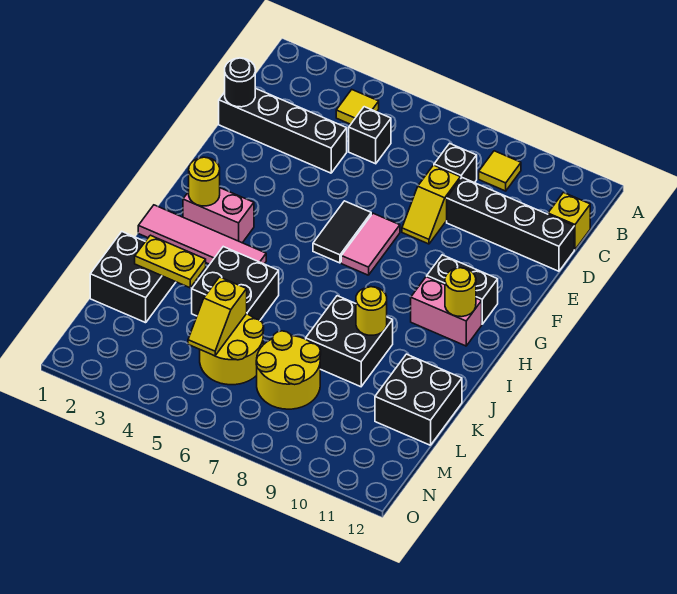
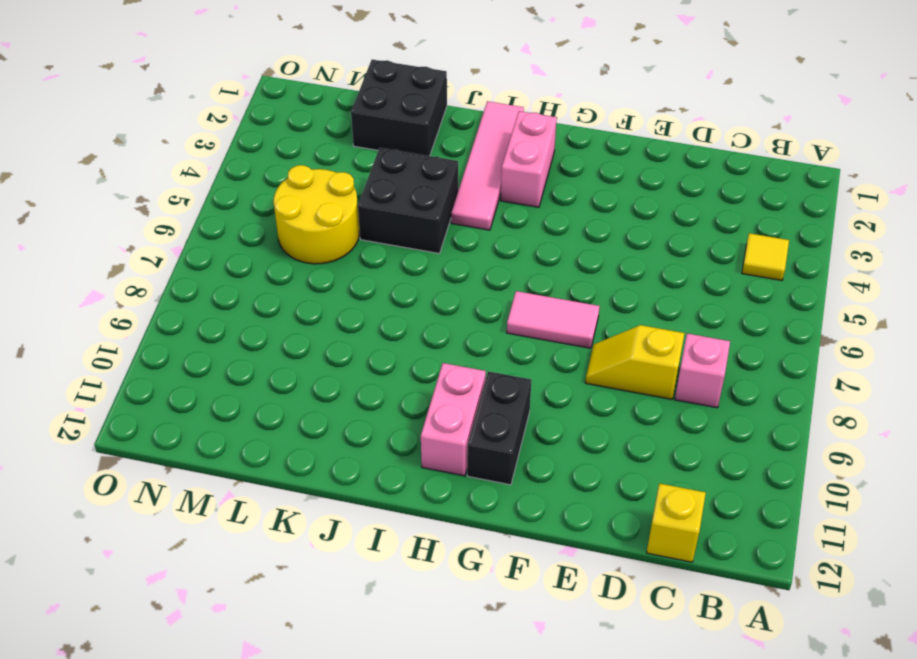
pink 1x1 brick [675,334,730,408] -> black 1x1 brick [434,143,477,183]
none -> yellow 1x1 tile [479,151,521,191]
none -> black 1x1 brick [349,107,391,164]
none -> black 1x4 brick [219,88,347,173]

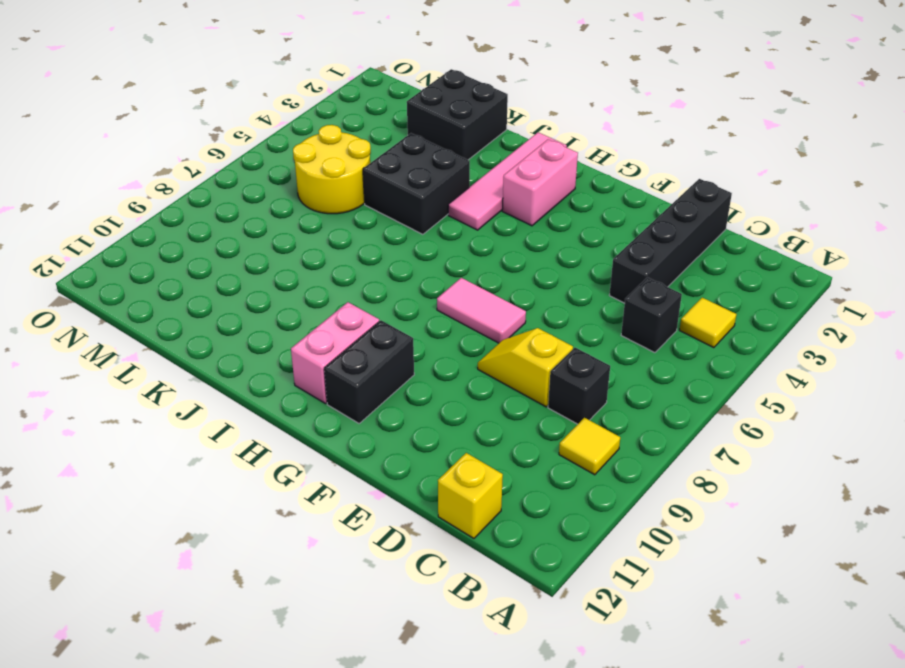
none -> black 1x4 brick [447,178,574,271]
none -> black 1x2 tile [313,201,371,263]
none -> black 2x2 brick [306,296,393,387]

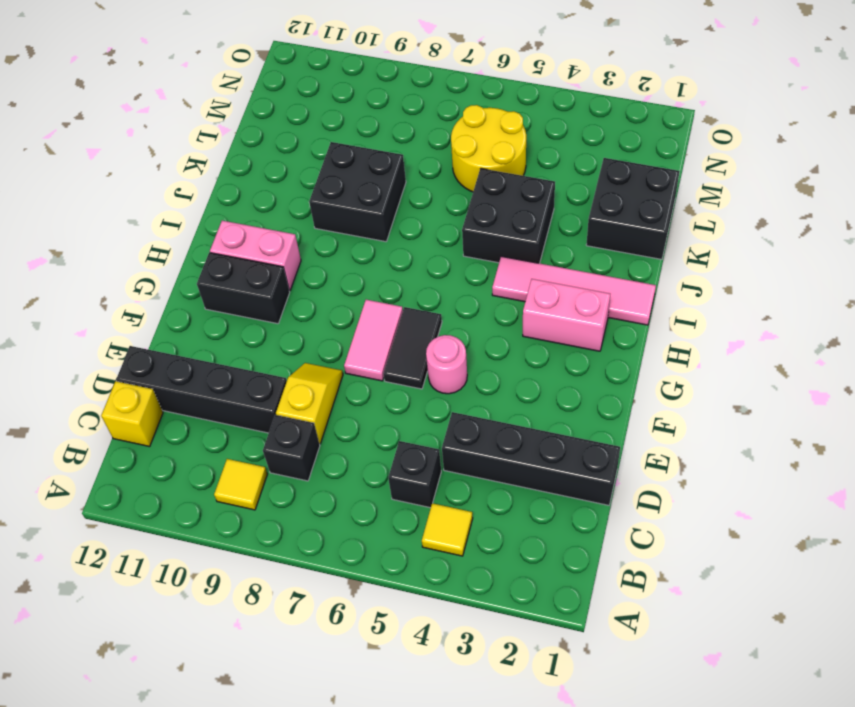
pink 1x1 round brick [426,335,467,394] -> none
none -> black 2x2 brick [375,354,462,445]
none -> yellow 2x2 round brick [256,331,321,409]
none -> black 1x1 round brick [225,58,255,107]

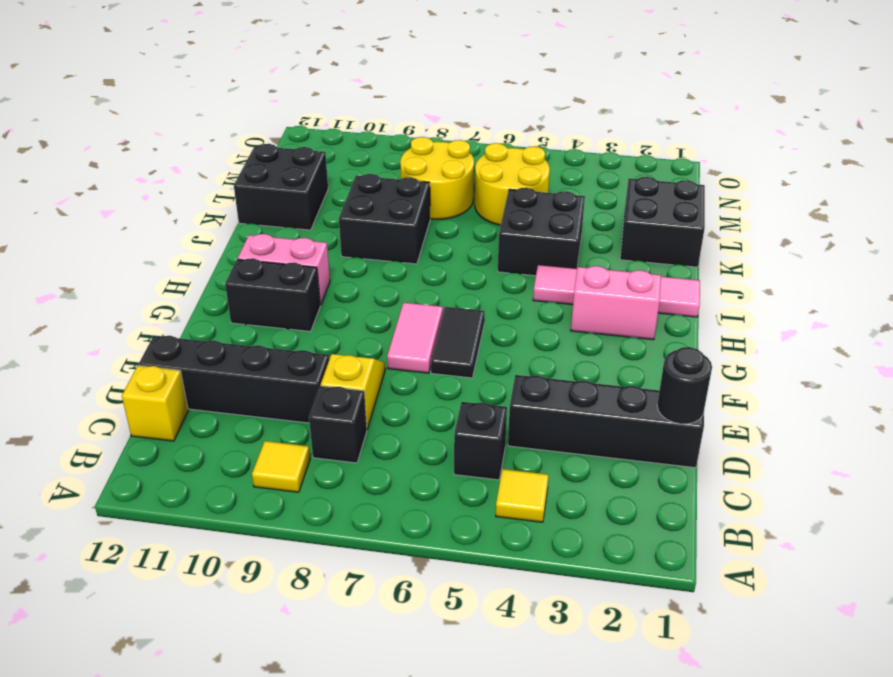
none -> yellow 1x1 round brick [189,157,220,206]
none -> yellow 1x1 round brick [445,268,476,317]
none -> yellow 1x1 round brick [356,287,387,335]

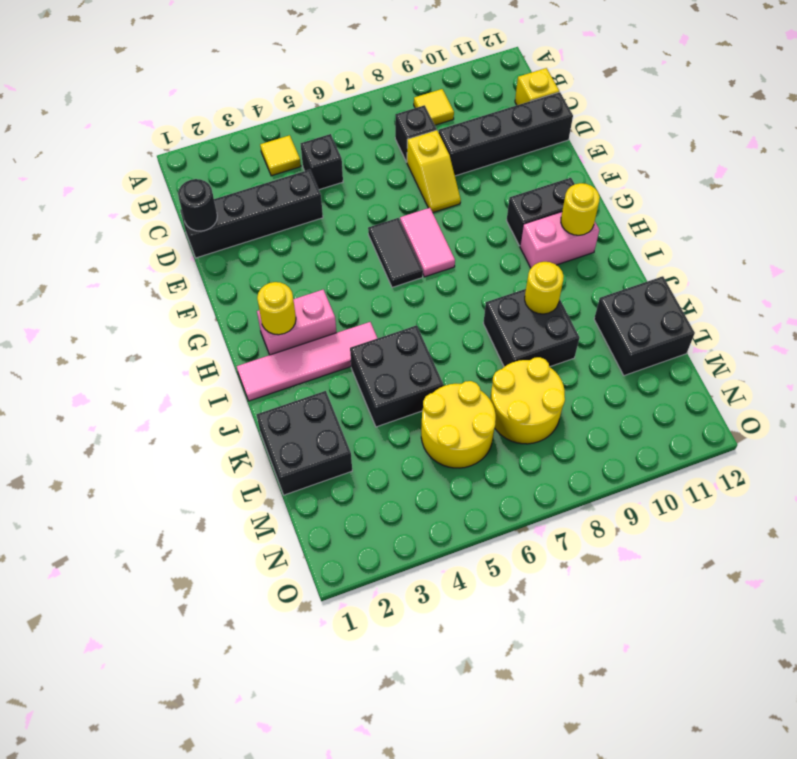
none -> yellow 1x2 plate [135,235,206,288]
none -> yellow 1x2 slope [188,277,247,356]

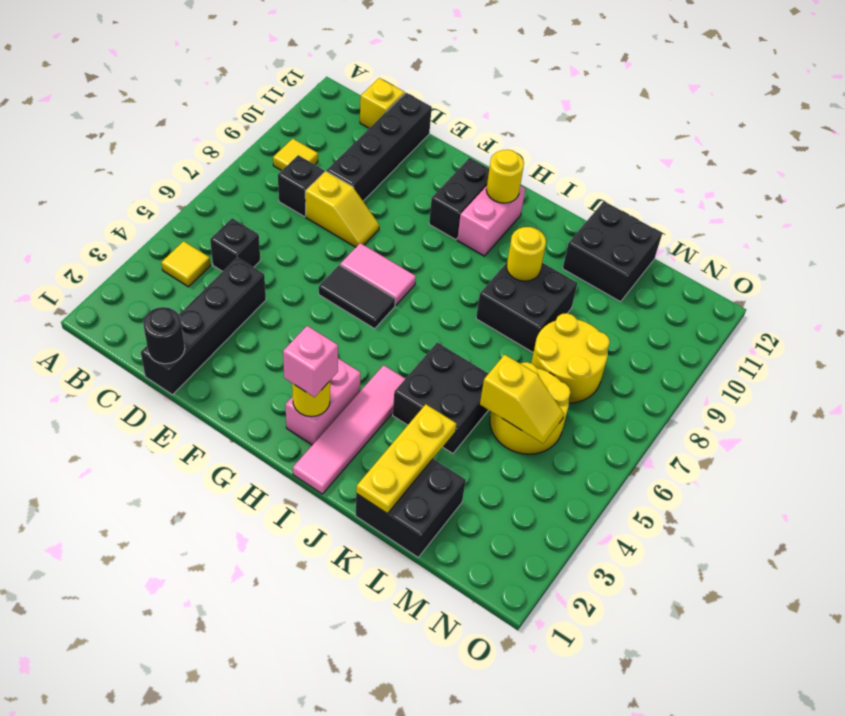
pink 1x1 brick [283,326,338,397] -> none
yellow 1x3 plate [356,404,456,514] -> yellow 1x2 plate [135,235,206,288]

